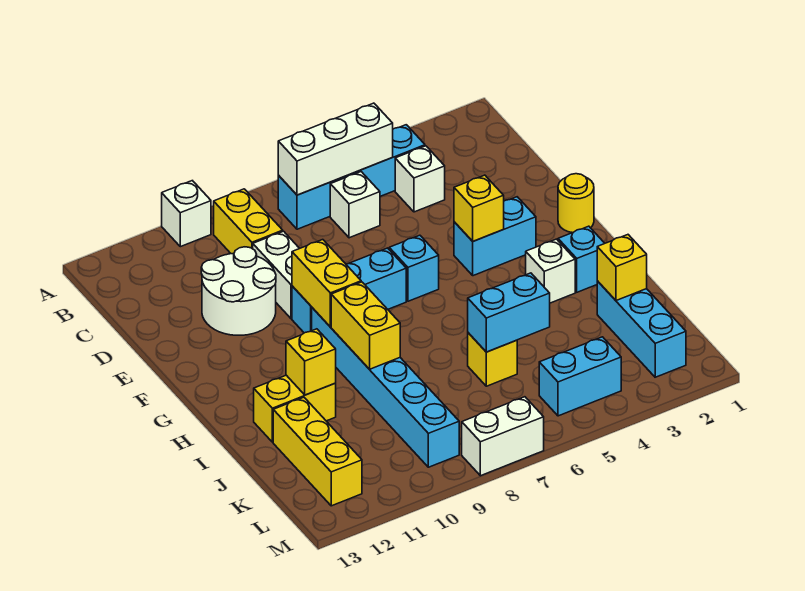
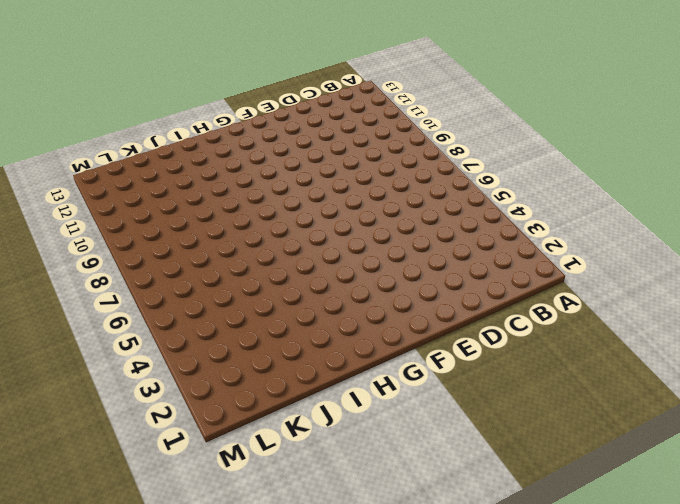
none -> white 1x1 brick [162,181,211,247]
none -> cyan 1x4 brick [278,125,425,229]
none -> yellow 1x2 brick [213,189,283,254]

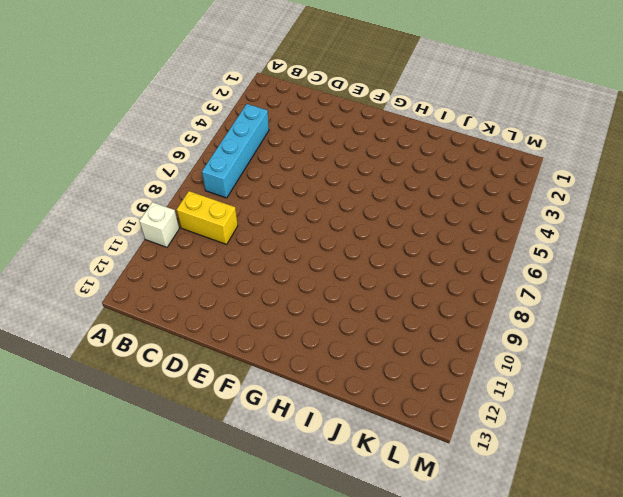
none -> white 1x1 brick [395,146,445,212]
none -> white 1x1 brick [330,172,380,238]
none -> white 1x2 brick [253,231,300,319]

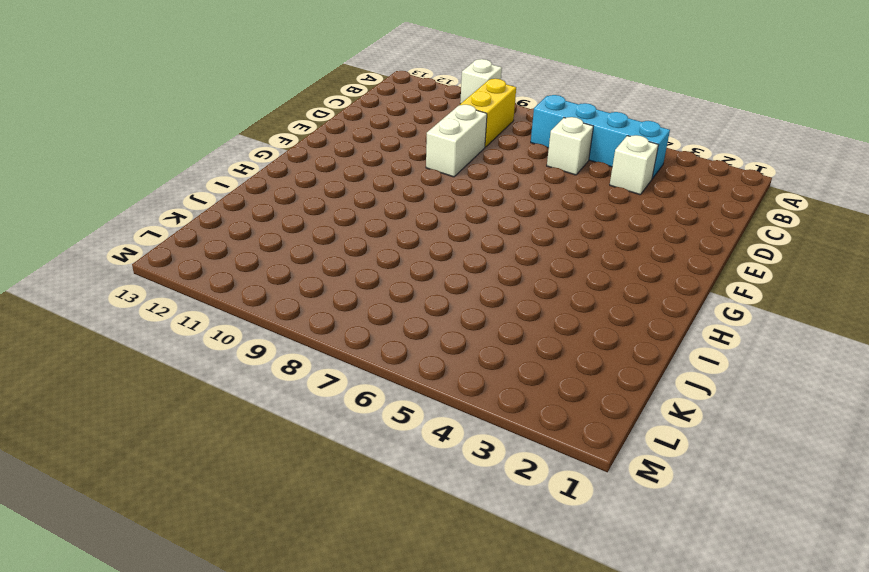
none -> white 2x2 round brick [201,247,276,335]
none -> yellow 1x1 round brick [558,174,594,233]
none -> cyan 1x2 brick [454,197,536,276]

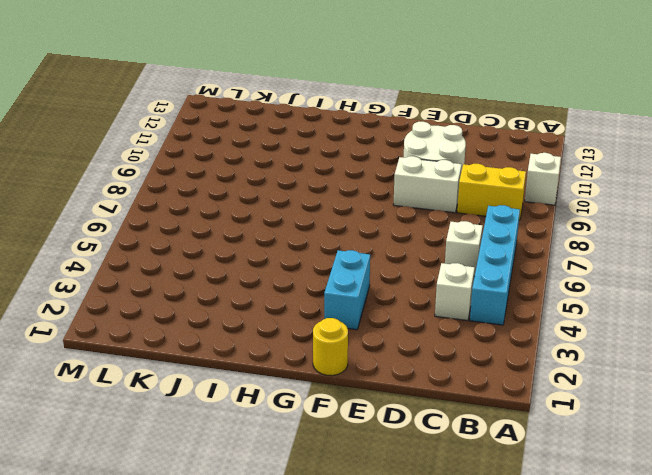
none -> cyan 1x1 brick [389,235,439,301]
none -> cyan 1x3 brick [292,248,406,333]
none -> cyan 1x6 brick [312,308,459,467]

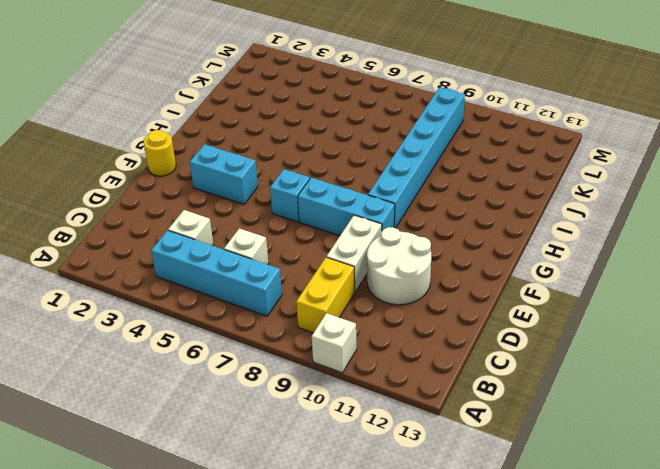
none -> cyan 1x1 brick [558,226,605,292]
none -> white 1x1 brick [526,239,575,303]
none -> yellow 1x2 brick [254,375,336,442]

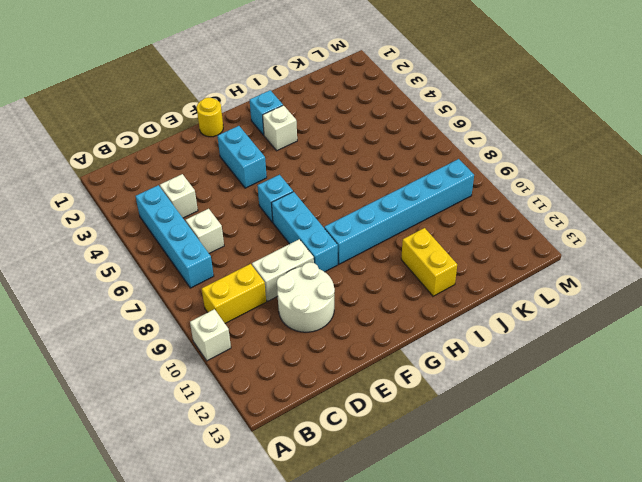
none -> cyan 1x3 brick [597,281,686,377]
none -> yellow 1x1 brick [468,333,517,386]
none -> yellow 1x3 brick [273,397,362,506]

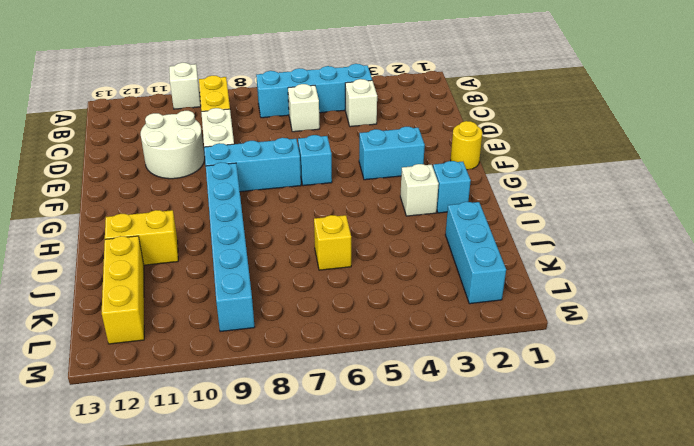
none -> cyan 1x2 brick [539,337,621,416]
none -> white 1x2 brick [462,397,544,476]
none -> white 1x3 brick [278,103,393,195]

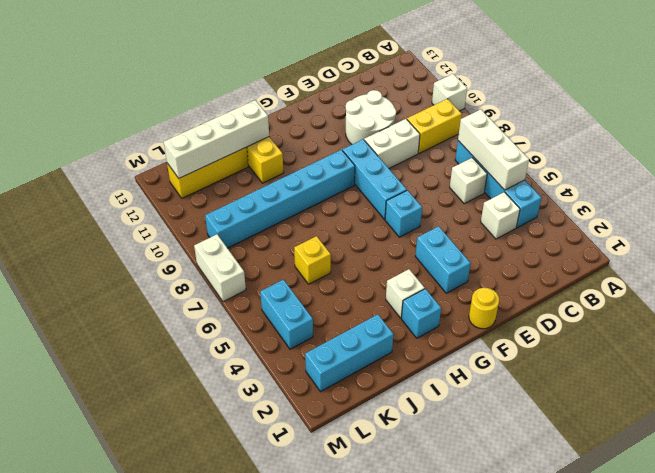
white 1x4 brick [164,100,269,178] -> none
none -> yellow 1x1 brick [454,175,504,241]
none -> yellow 1x2 brick [292,240,361,327]
none -> yellow 1x2 brick [331,282,400,369]

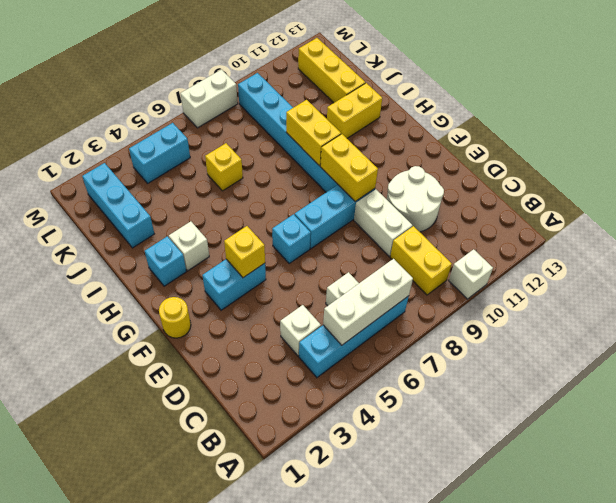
none -> yellow 1x1 brick [286,329,336,395]
none -> yellow 1x1 brick [597,235,647,301]
none -> cyan 1x2 brick [468,273,550,352]

